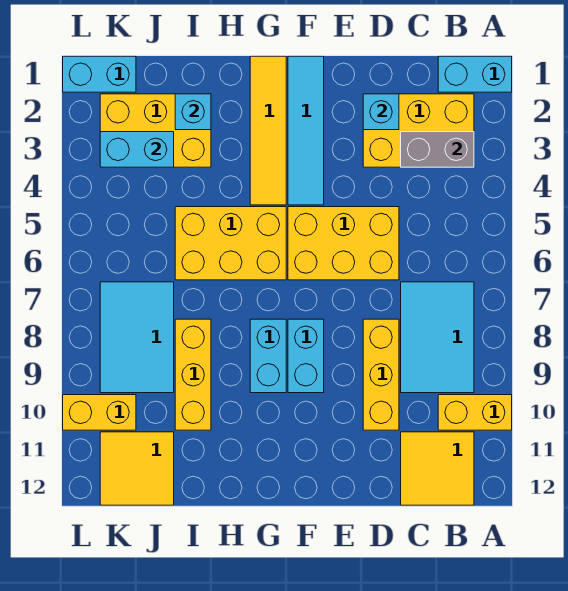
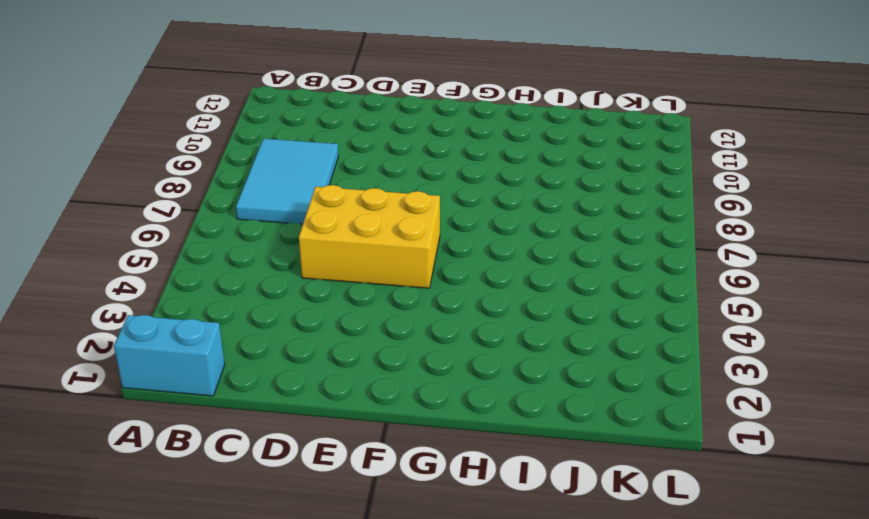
none -> yellow 1x2 brick [438,395,512,430]
none -> yellow 2x3 brick [363,94,474,167]
none -> yellow 2x2 tile [401,432,474,505]

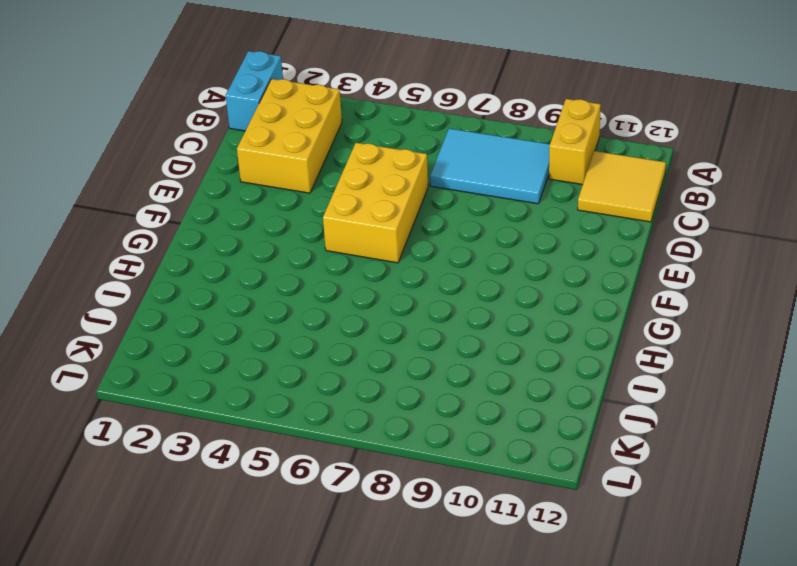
none -> yellow 1x3 brick [363,319,399,430]
none -> cyan 1x4 tile [288,56,324,205]
none -> cyan 1x2 brick [288,319,324,393]

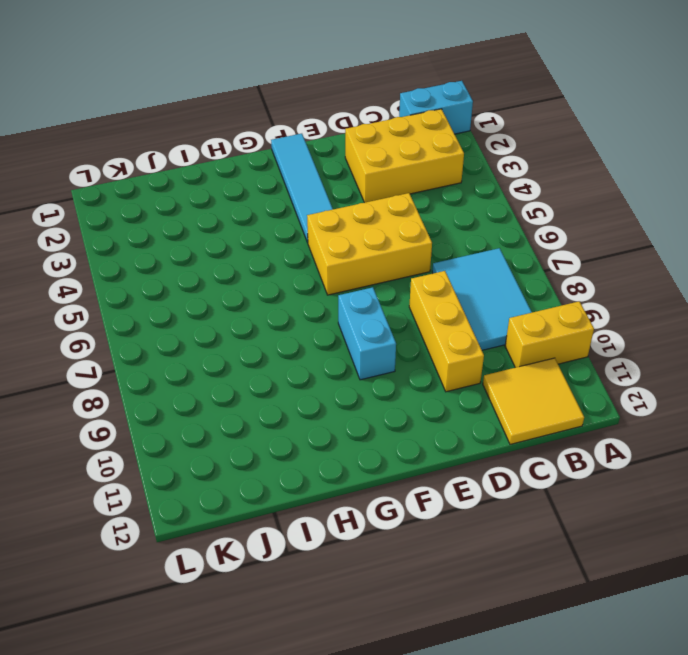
none -> yellow 1x4 tile [250,56,286,205]
none -> yellow 2x3 brick [175,207,286,280]
none -> cyan 1x2 brick [250,319,286,393]

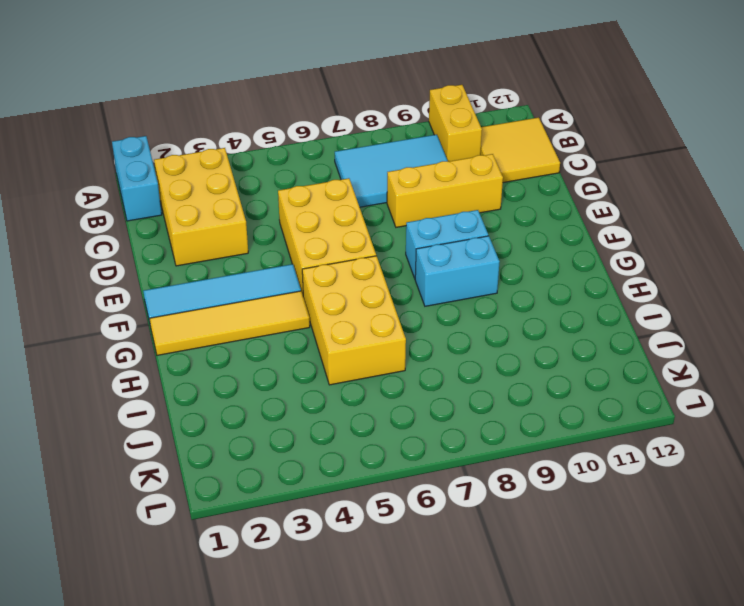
none -> yellow 2x3 brick [100,94,211,167]
none -> yellow 1x3 brick [175,319,211,430]
none -> cyan 2x3 tile [100,282,174,393]

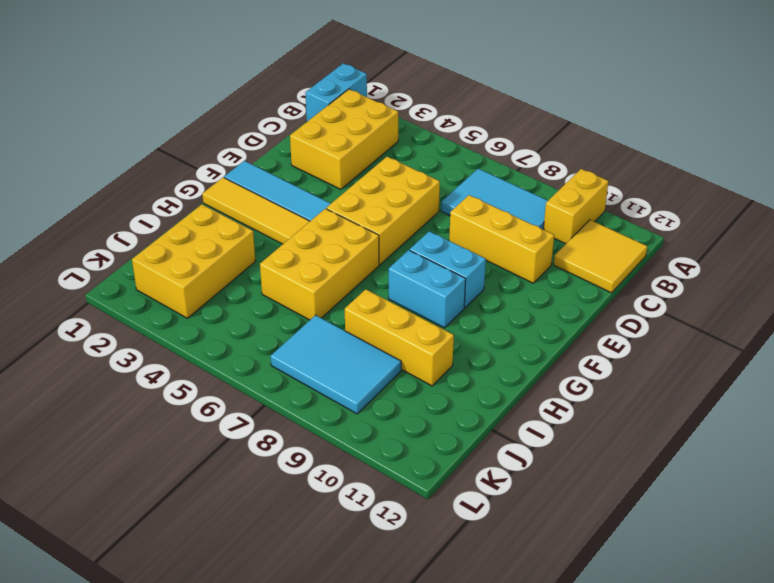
none -> yellow 2x2 tile [100,432,174,505]
none -> cyan 1x2 brick [63,56,136,92]
none -> yellow 1x2 brick [63,395,136,430]

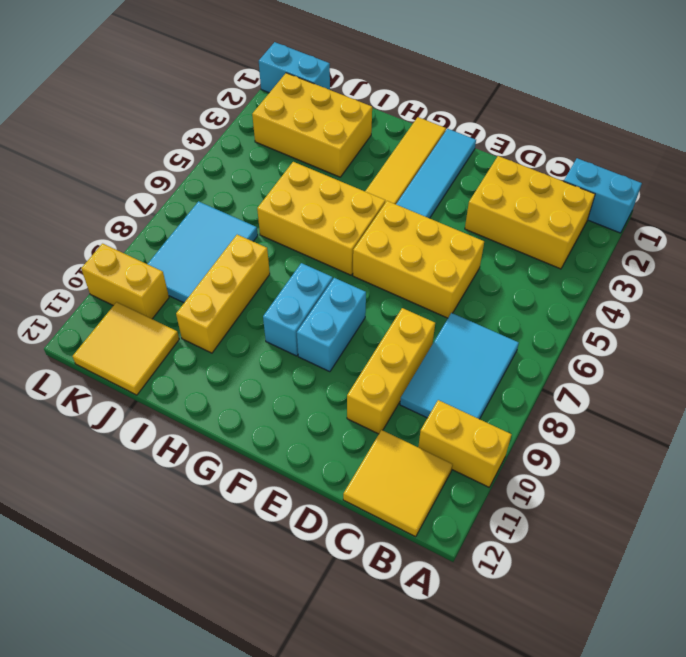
none -> grey 1x2 brick [401,132,474,167]
none -> cyan 1x1 brick [363,94,399,130]
none -> cyan 1x1 brick [175,94,211,130]

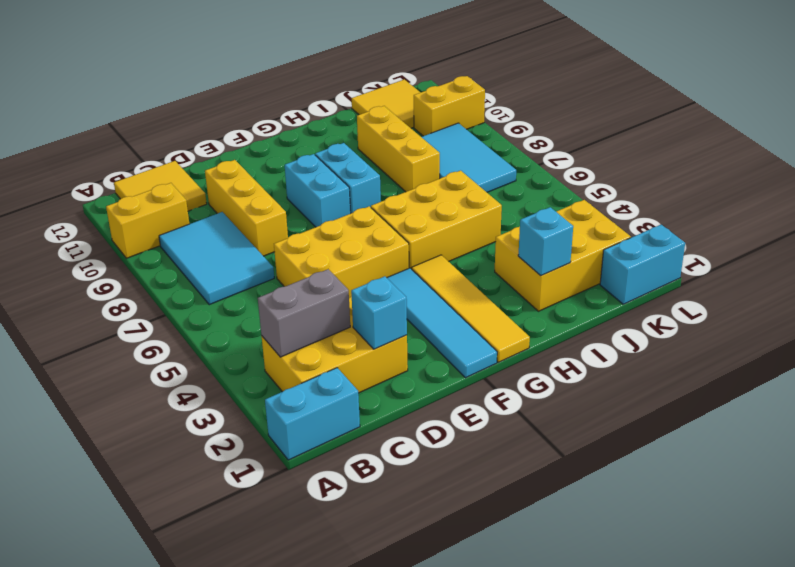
none -> cyan 1x2 brick [100,132,174,167]

